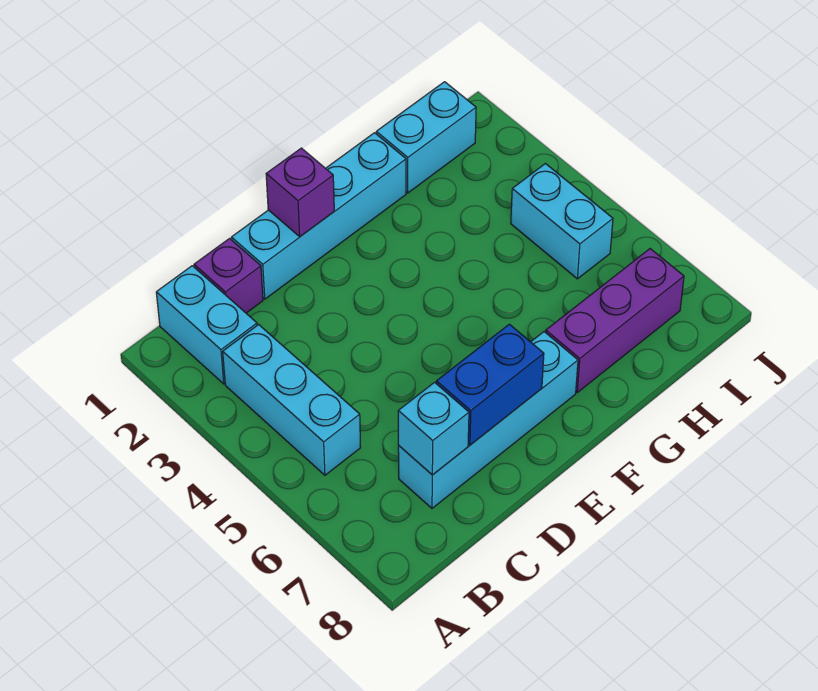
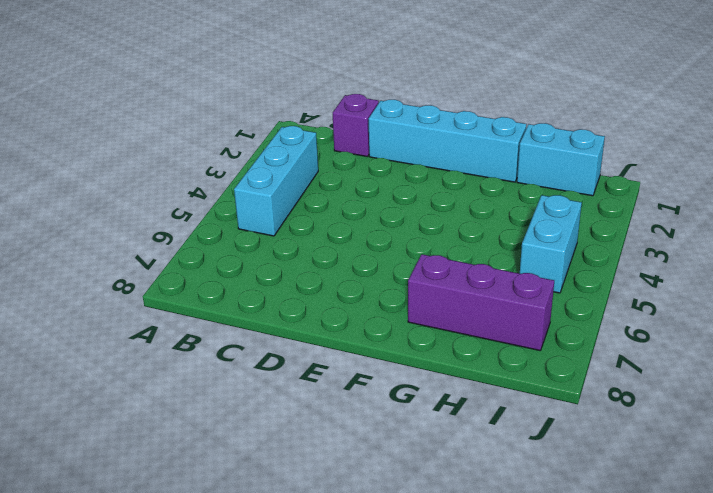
none -> cyan 1x2 brick [156,266,257,384]
none -> cyan 1x4 brick [398,332,578,508]

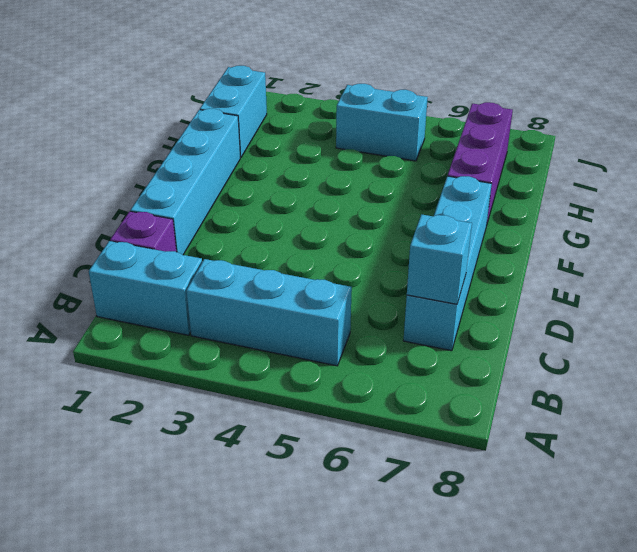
none -> blue 1x2 brick [436,324,544,445]
none -> purple 1x1 brick [266,148,334,237]

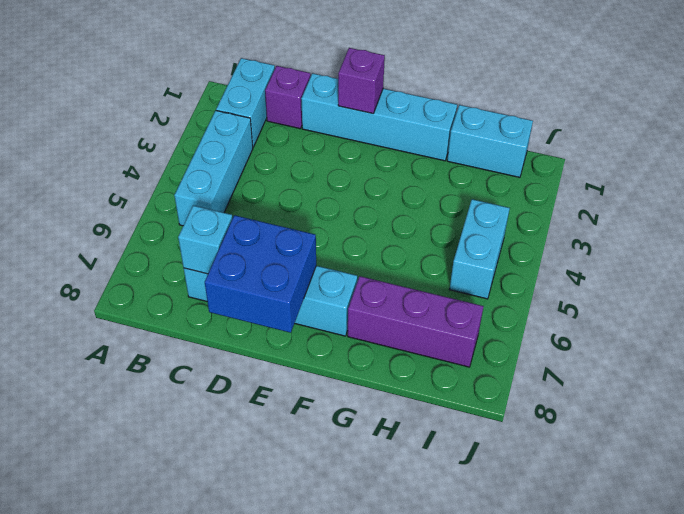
blue 2x2 brick [205,215,316,333] -> blue 1x2 brick [436,324,544,445]

